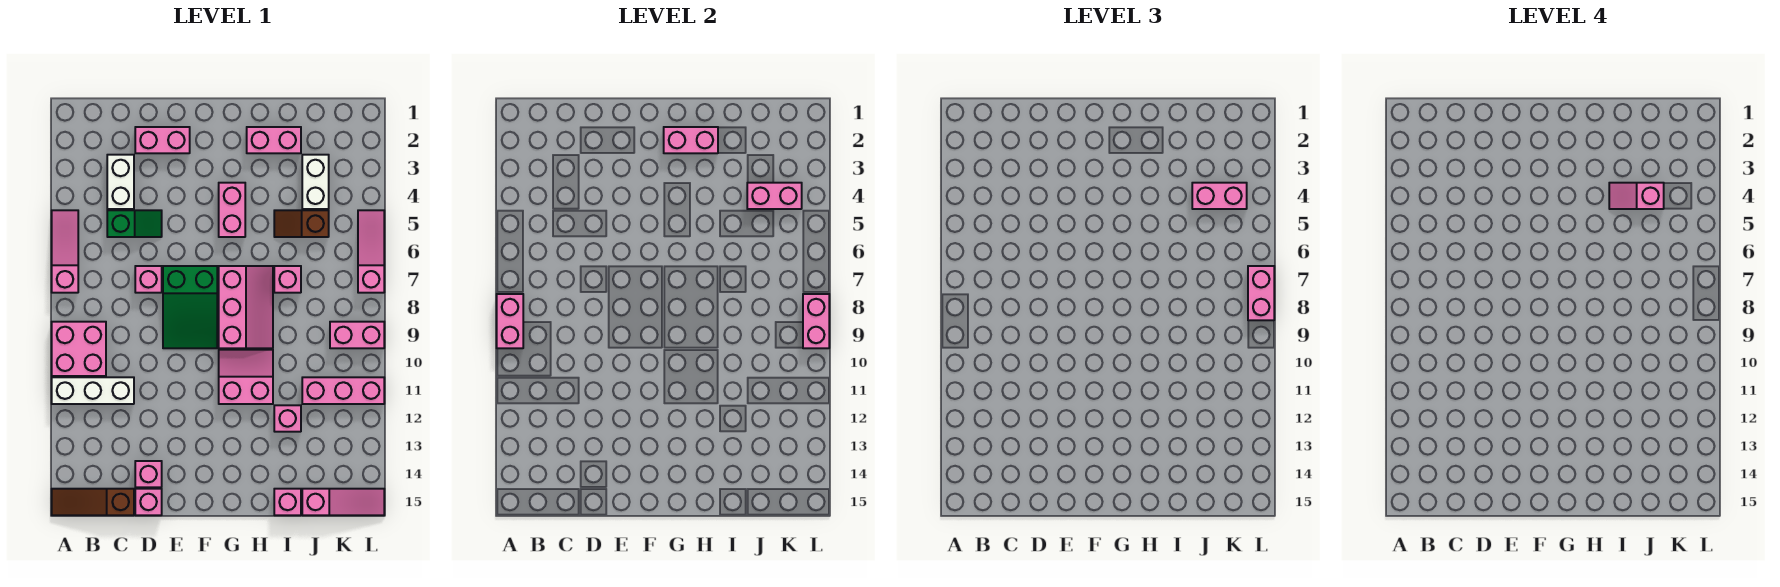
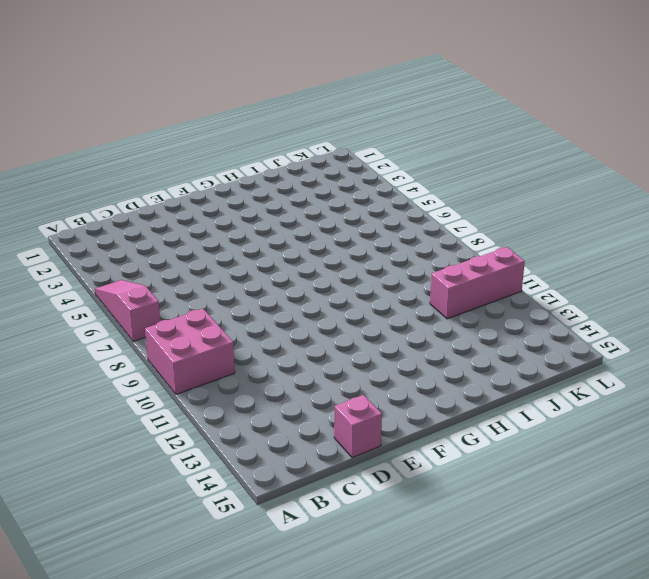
none -> white 1x3 brick [52,377,134,404]
none -> brown 1x3 slope [52,489,134,515]
none -> white 1x2 brick [107,155,134,209]
none -> green 1x2 slope [107,210,162,237]

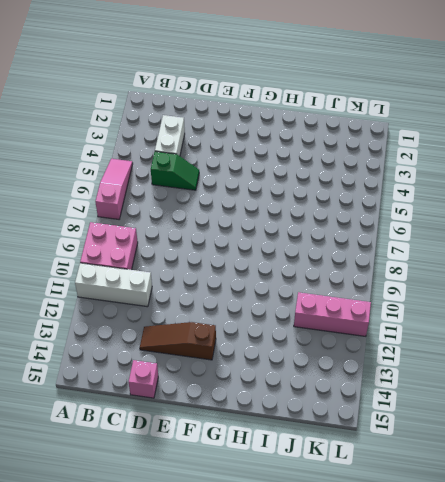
brown 1x3 slope [140,322,216,360] -> brown 1x3 slope moved to [52,489,134,515]
none -> pink 1x2 brick [135,127,190,153]
none -> pink 1x1 brick [135,266,162,293]
none -> pink 1x1 brick [135,461,162,487]
none -> green 2x3 slope [163,266,217,348]

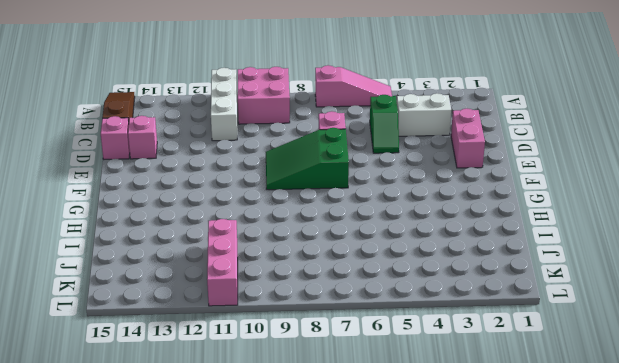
none -> pink 1x2 brick [219,183,245,237]
none -> pink 2x3 slope [219,266,273,348]
none -> pink 2x2 slope [219,350,273,404]
none -> pink 1x2 brick [247,127,301,153]

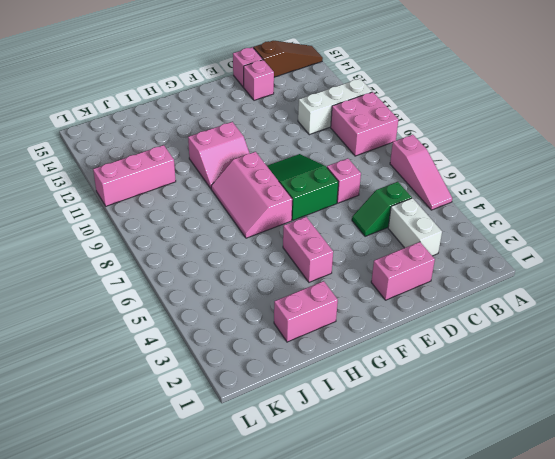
none -> brown 1x2 slope [274,210,329,237]
none -> pink 1x1 brick [274,266,301,293]
none -> pink 1x1 brick [274,405,301,432]
none -> pink 1x1 brick [274,489,301,515]

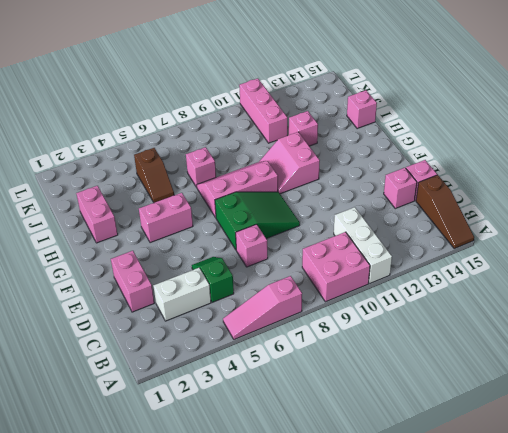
none -> white 1x2 brick [302,155,329,209]
none -> pink 1x3 slope [302,489,384,515]
none -> pink 1x2 brick [330,322,384,348]
none -> pink 1x3 slope [358,210,384,293]

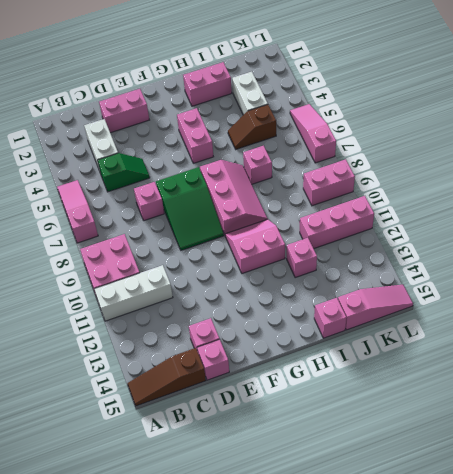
none -> pink 1x2 brick [497,294,523,348]
none -> pink 1x2 brick [664,127,718,153]
none -> pink 1x2 brick [747,183,802,209]
none -> pink 1x2 brick [803,294,829,348]

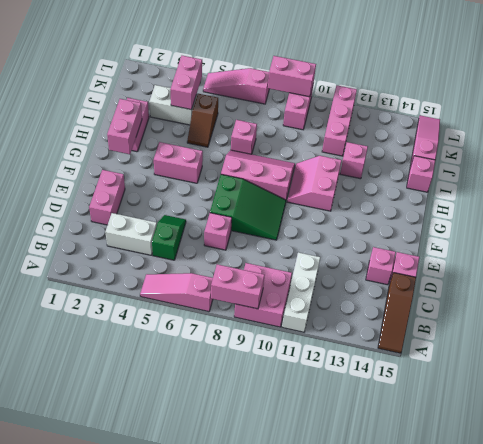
none -> pink 1x2 brick [1192,183,1247,209]
none -> pink 1x2 brick [1248,266,1274,320]
none -> pink 1x2 slope [1609,183,1664,209]

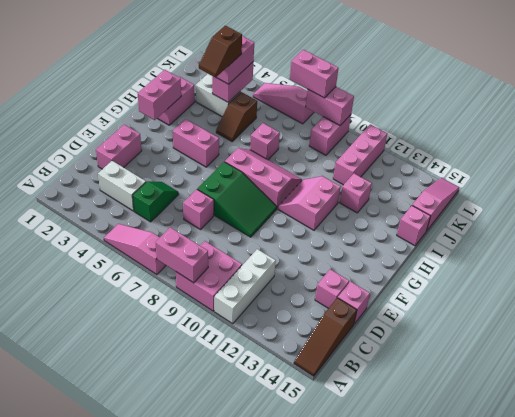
brown 1x2 slope [199,26,242,77] -> pink 1x2 slope [1609,183,1664,209]

